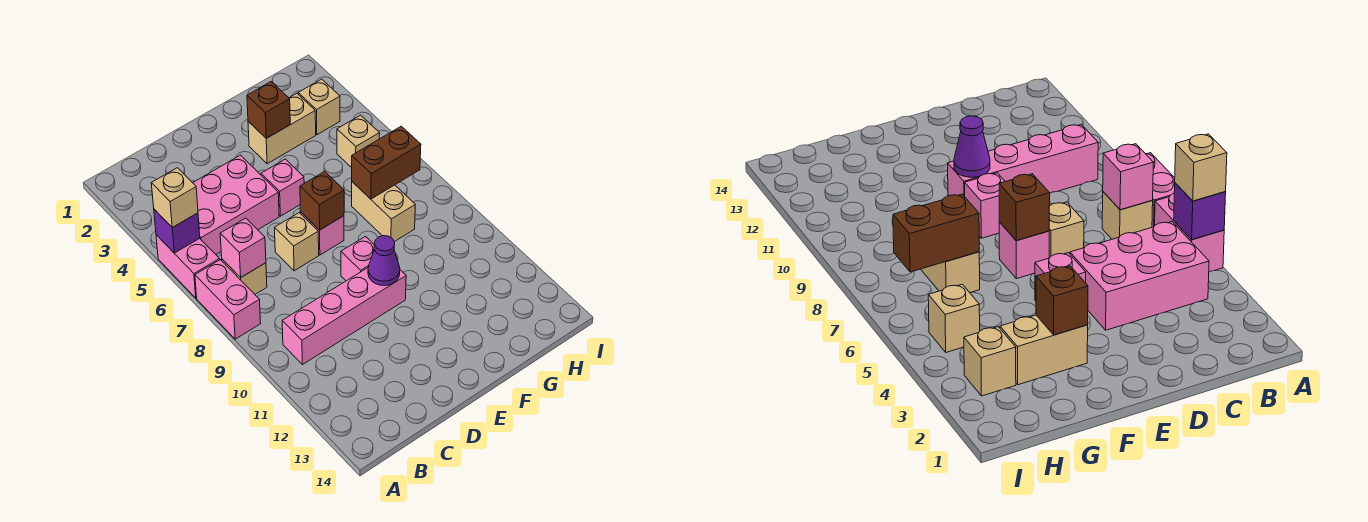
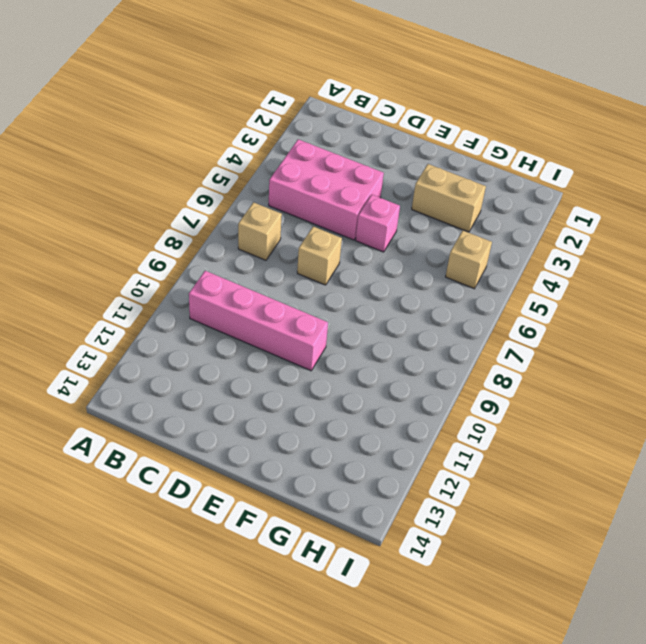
none -> pink 1x2 brick [156,235,220,298]
none -> pink 1x2 brick [195,260,261,339]
none -> pink 1x1 brick [300,212,344,255]

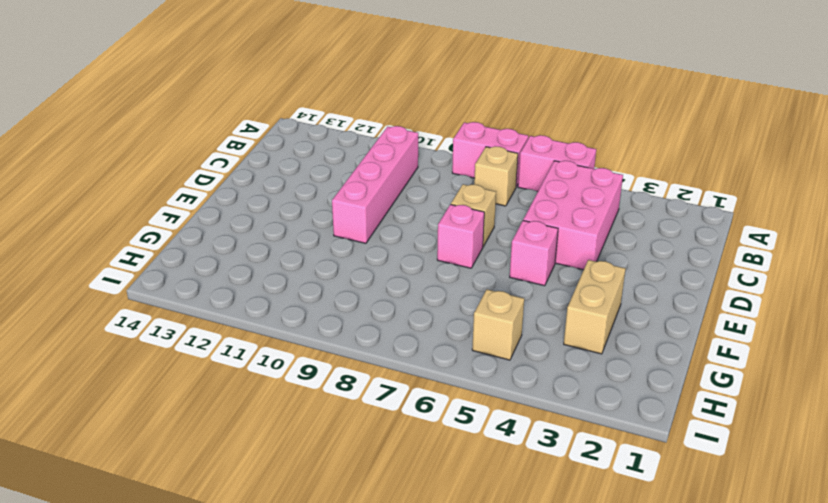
none -> pink 1x1 brick [341,237,375,281]
none -> tan 1x2 brick [352,182,415,242]
none -> tan 1x1 brick [298,79,340,135]

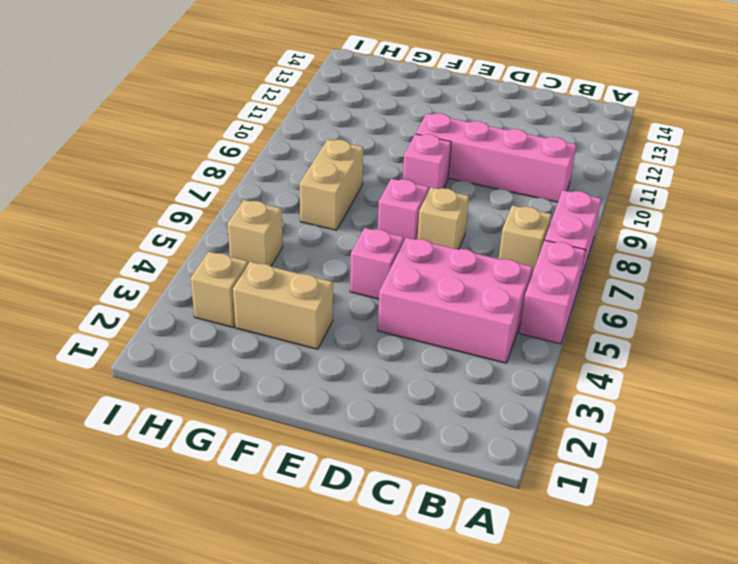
none -> purple 1x1 brick [154,209,200,253]
none -> pink 1x1 brick [220,218,266,278]
none -> brown 1x1 brick [300,171,344,230]

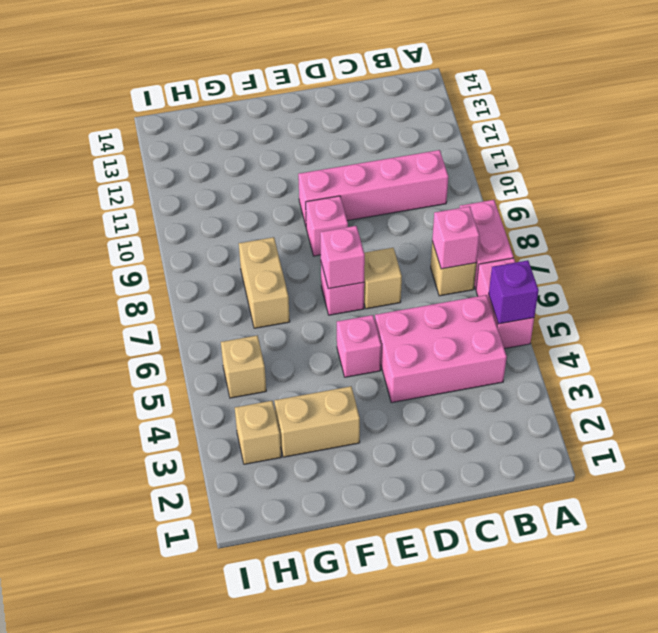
pink 1x1 brick [320,226,365,289] -> brown 1x1 brick [300,171,344,230]
none -> purple 1x1 cone [368,236,400,286]
none -> brown 1x1 brick [247,82,290,138]
none -> brown 1x2 brick [352,126,421,199]

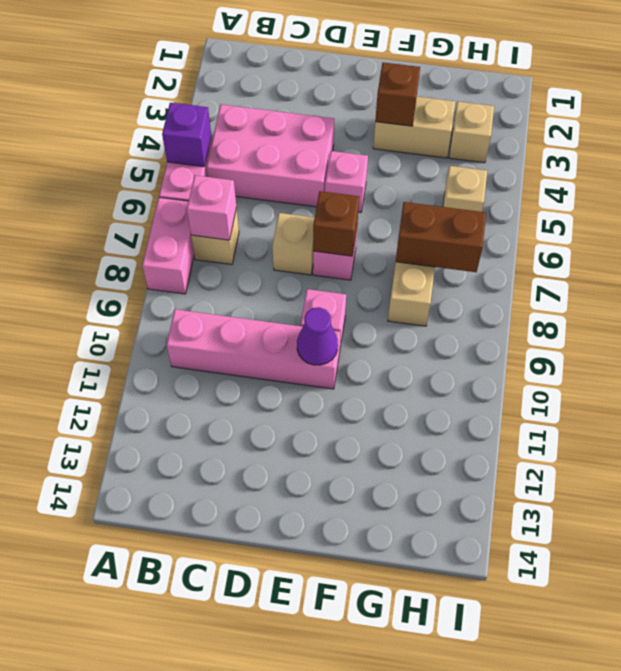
none -> tan 1x1 brick [151,168,198,228]

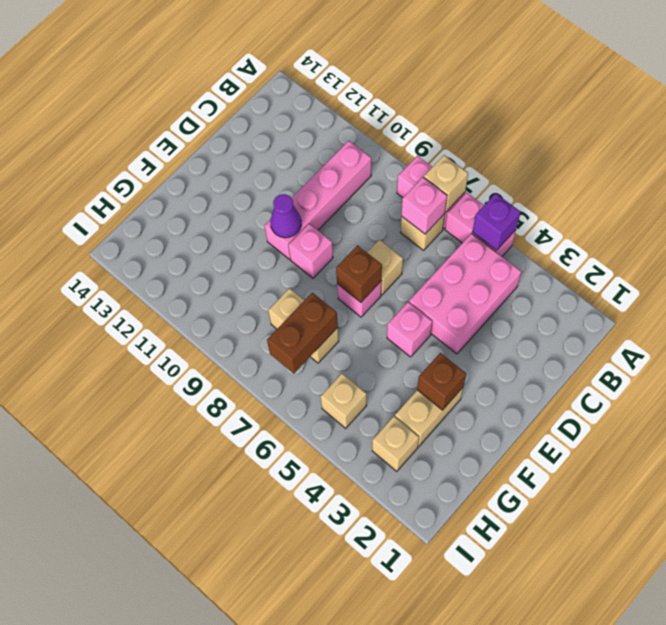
tan 1x1 brick [424,155,468,212] -> tan 1x1 brick moved to [151,168,198,228]

